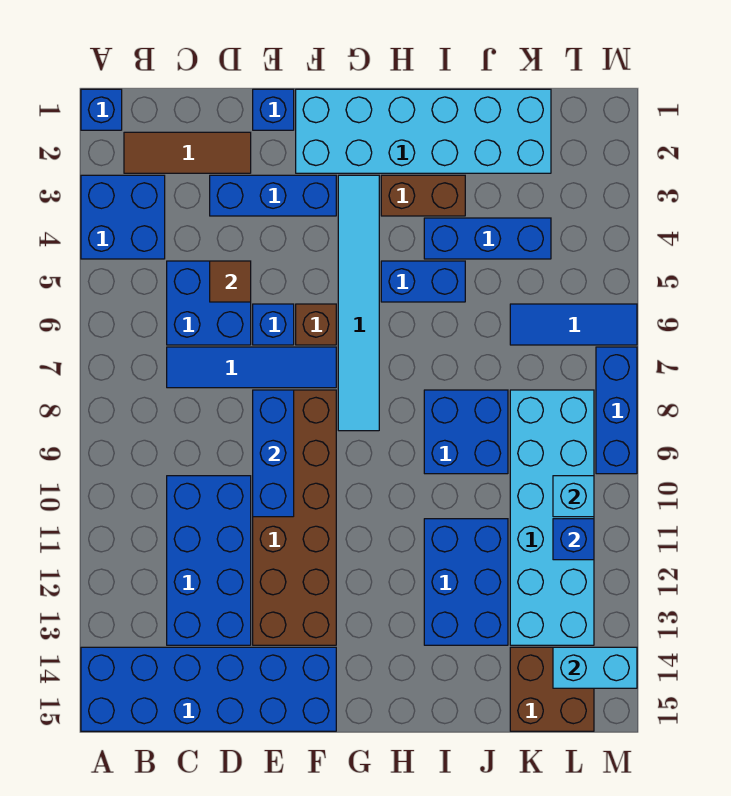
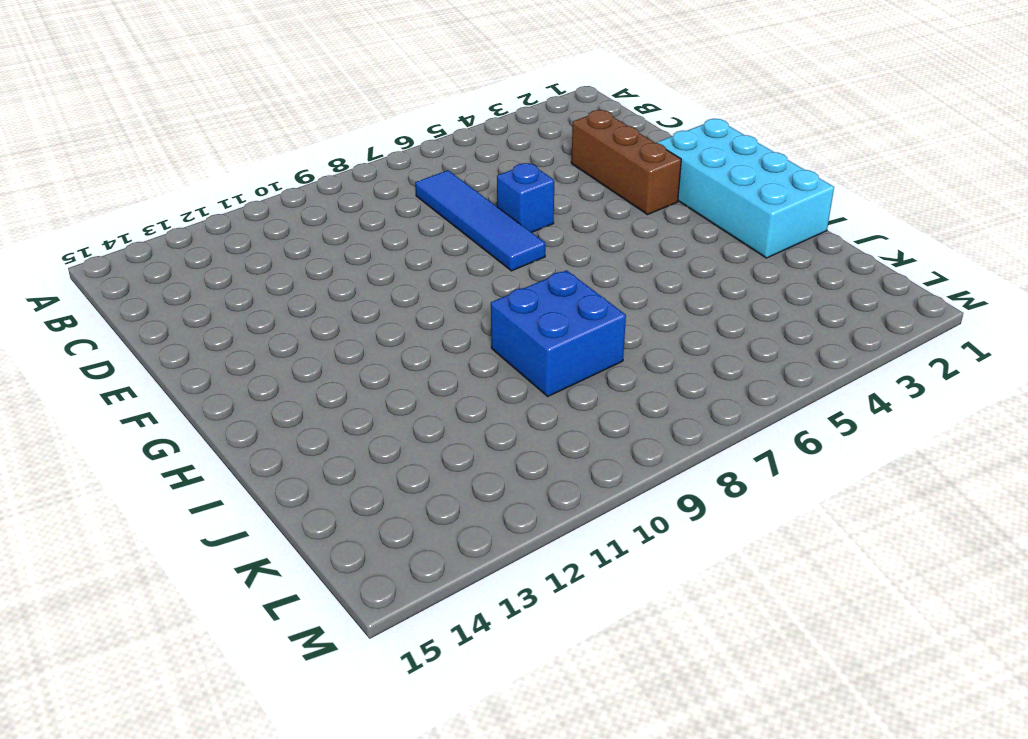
brown 1x3 brick [571,110,681,214] -> blue 1x3 brick [210,175,336,216]
cyan 2x4 brick [657,119,834,258] -> cyan 2x6 brick [296,89,551,173]
none -> blue 1x1 brick [81,89,122,130]
none -> blue 2x2 brick [81,175,165,259]
none -> blue 2x6 brick [81,647,336,731]

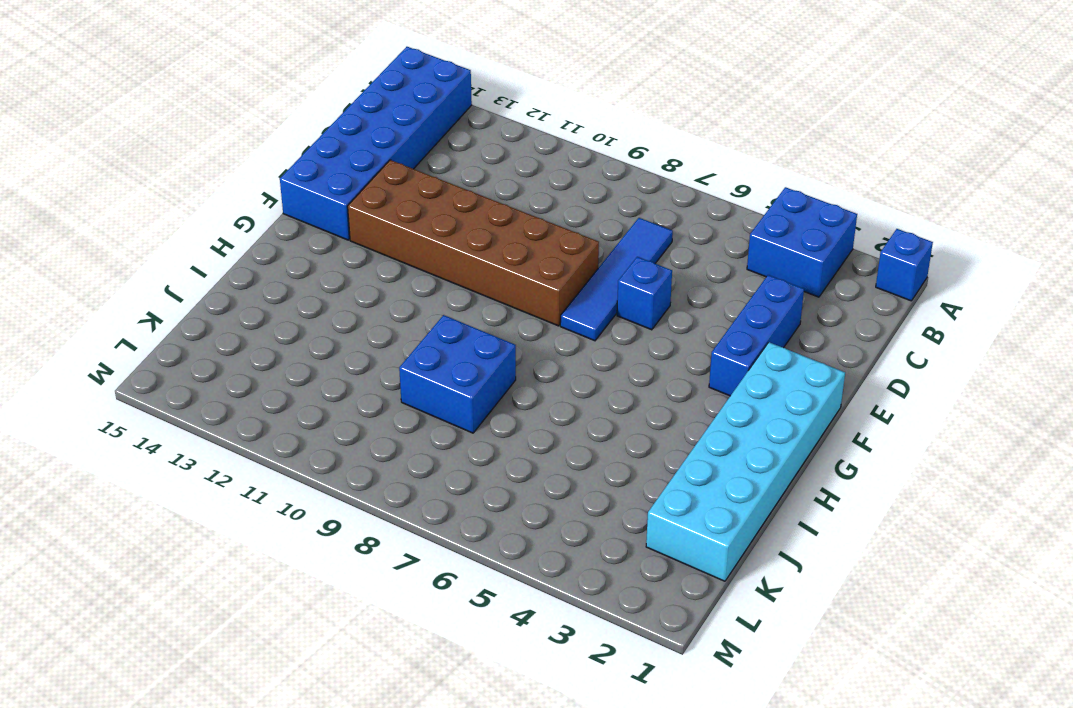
none -> brown 1x3 tile [124,132,251,173]
none -> blue 2x2 brick [167,261,251,345]
none -> blue 2x4 brick [167,476,251,645]

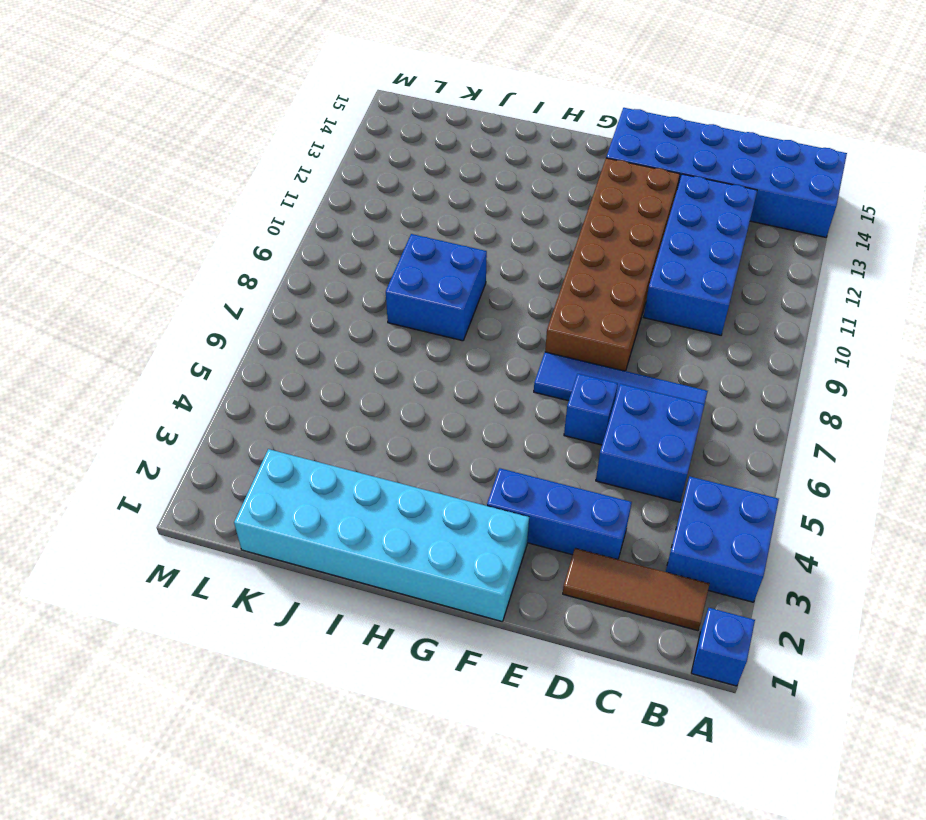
none -> blue 1x1 brick [253,89,294,130]
none -> brown 1x1 brick [296,304,336,345]
none -> cyan 1x6 tile [338,175,379,431]

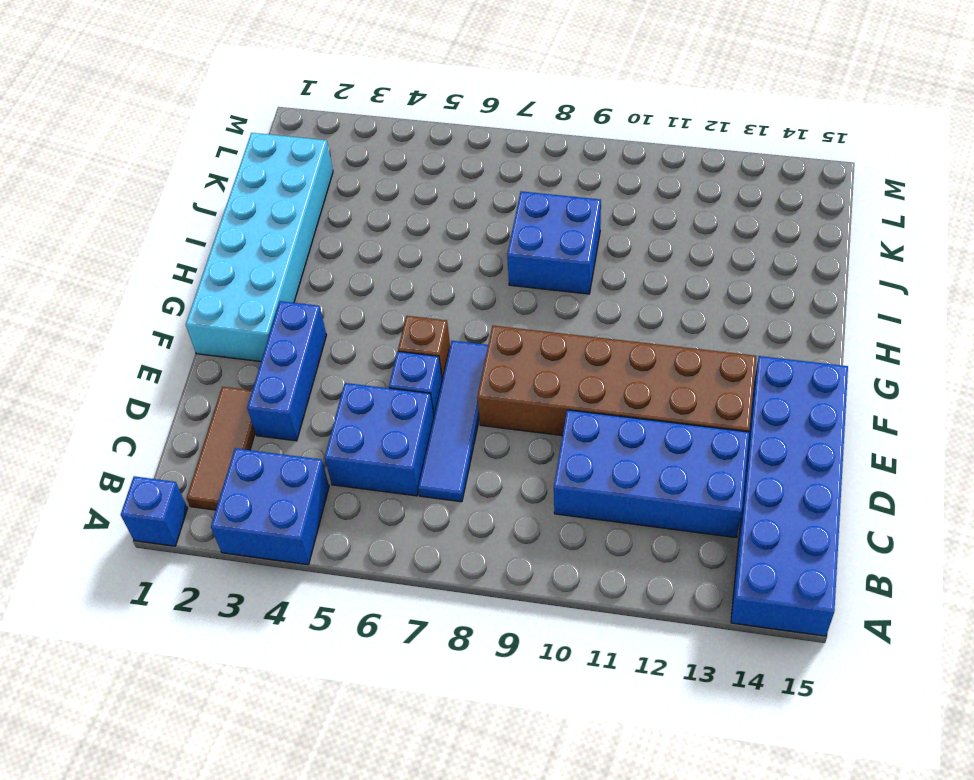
none -> blue 1x1 brick [253,89,294,130]
none -> cyan 1x6 tile [338,175,379,431]
none -> brown 1x2 brick [381,175,465,216]

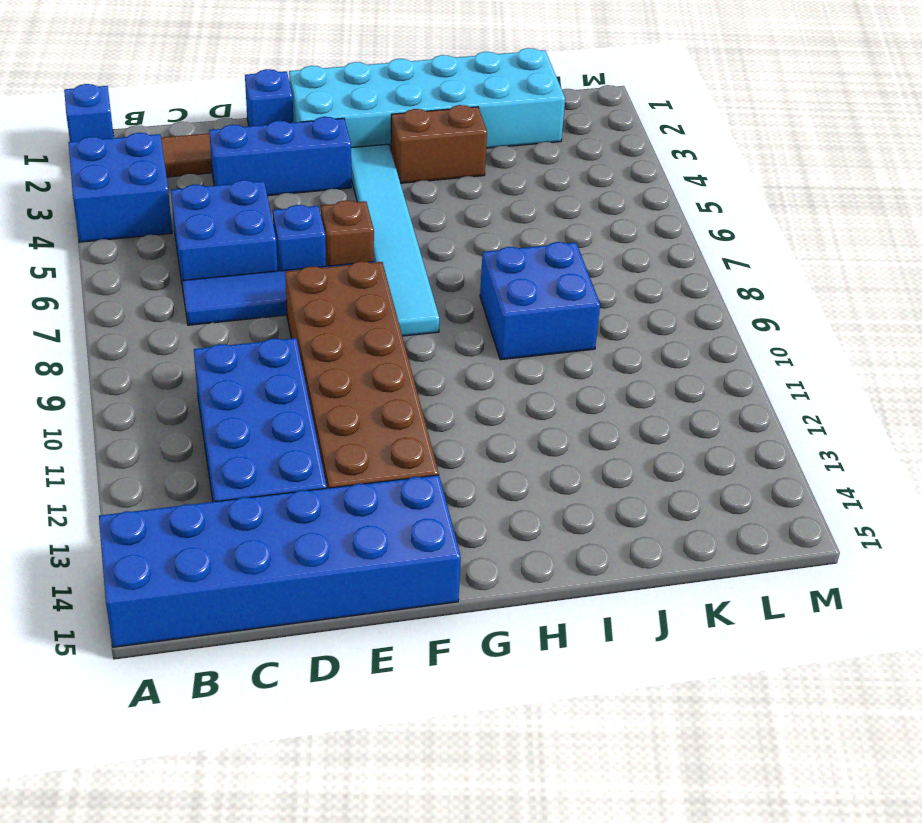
none -> blue 1x2 brick [381,261,465,302]
none -> blue 1x3 brick [424,218,551,259]
none -> blue 2x3 brick [424,519,508,645]

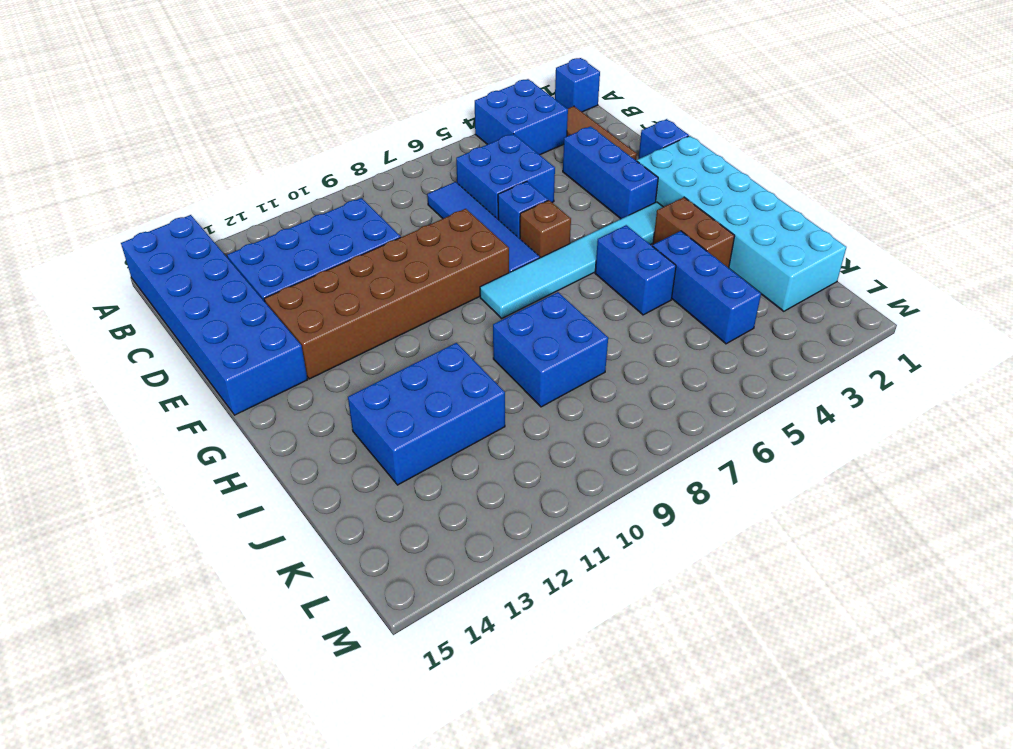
none -> blue 1x3 tile [510,304,637,345]
none -> cyan 2x6 brick [510,390,594,645]
none -> brown 2x2 brick [510,647,594,731]

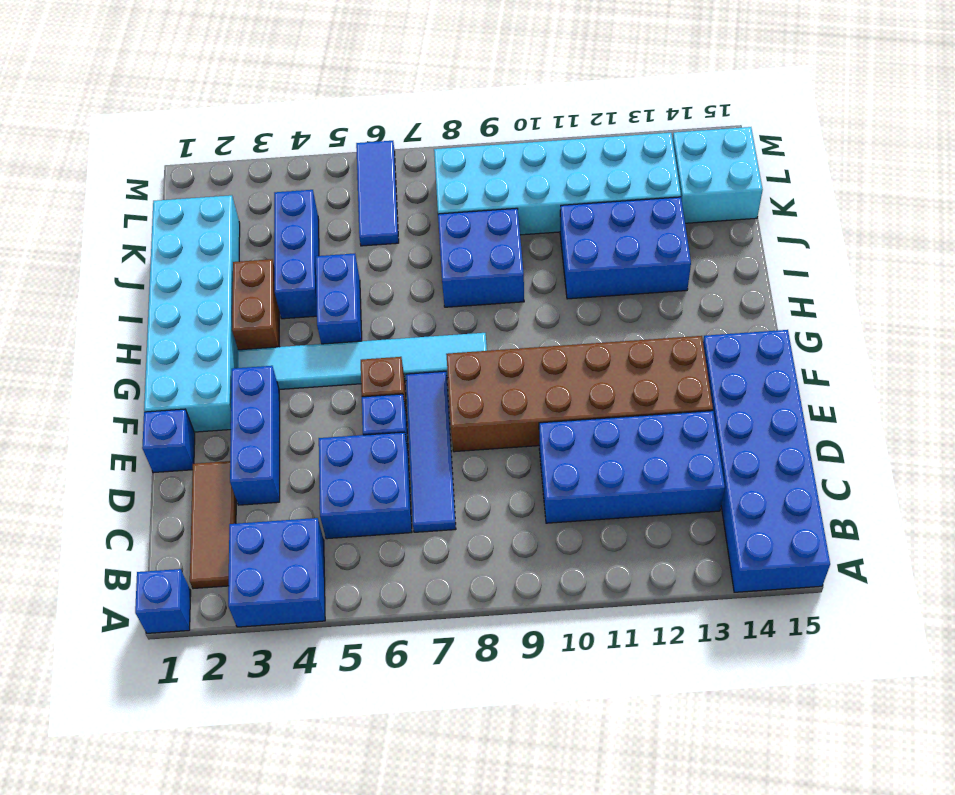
cyan 2x2 brick [673,127,763,223] -> brown 2x2 brick [510,647,594,731]
none -> blue 1x3 brick [596,347,637,474]
none -> brown 1x1 tile [210,261,251,302]
none -> blue 1x3 brick [253,390,294,517]

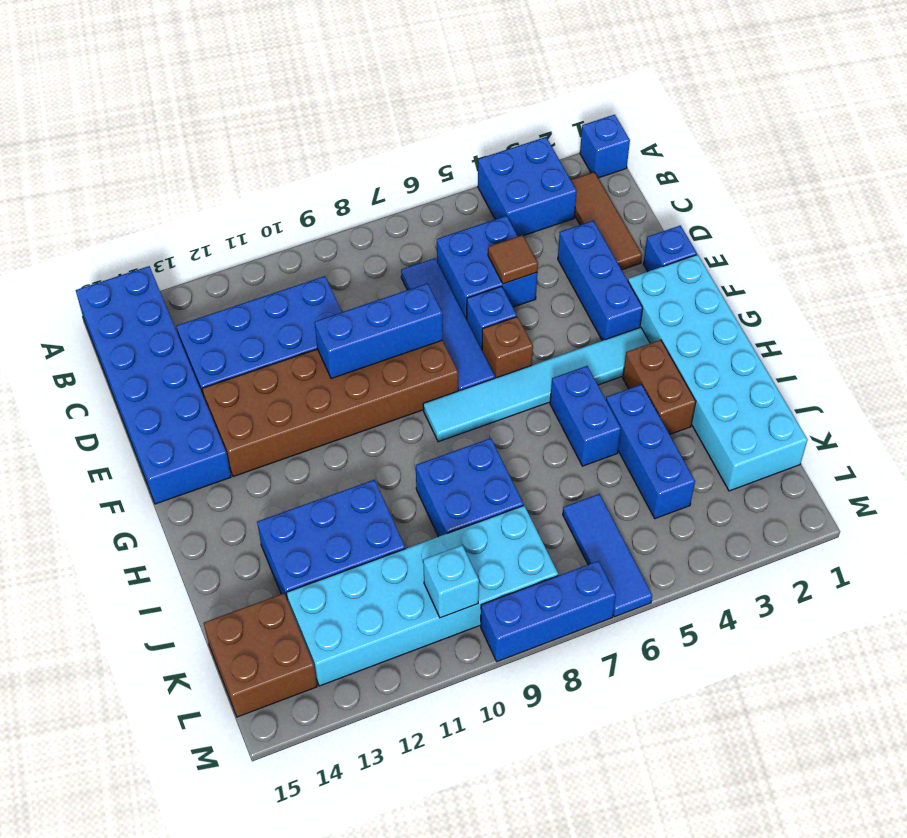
none -> blue 1x1 brick [553,519,594,560]
none -> cyan 1x2 brick [553,647,637,688]

